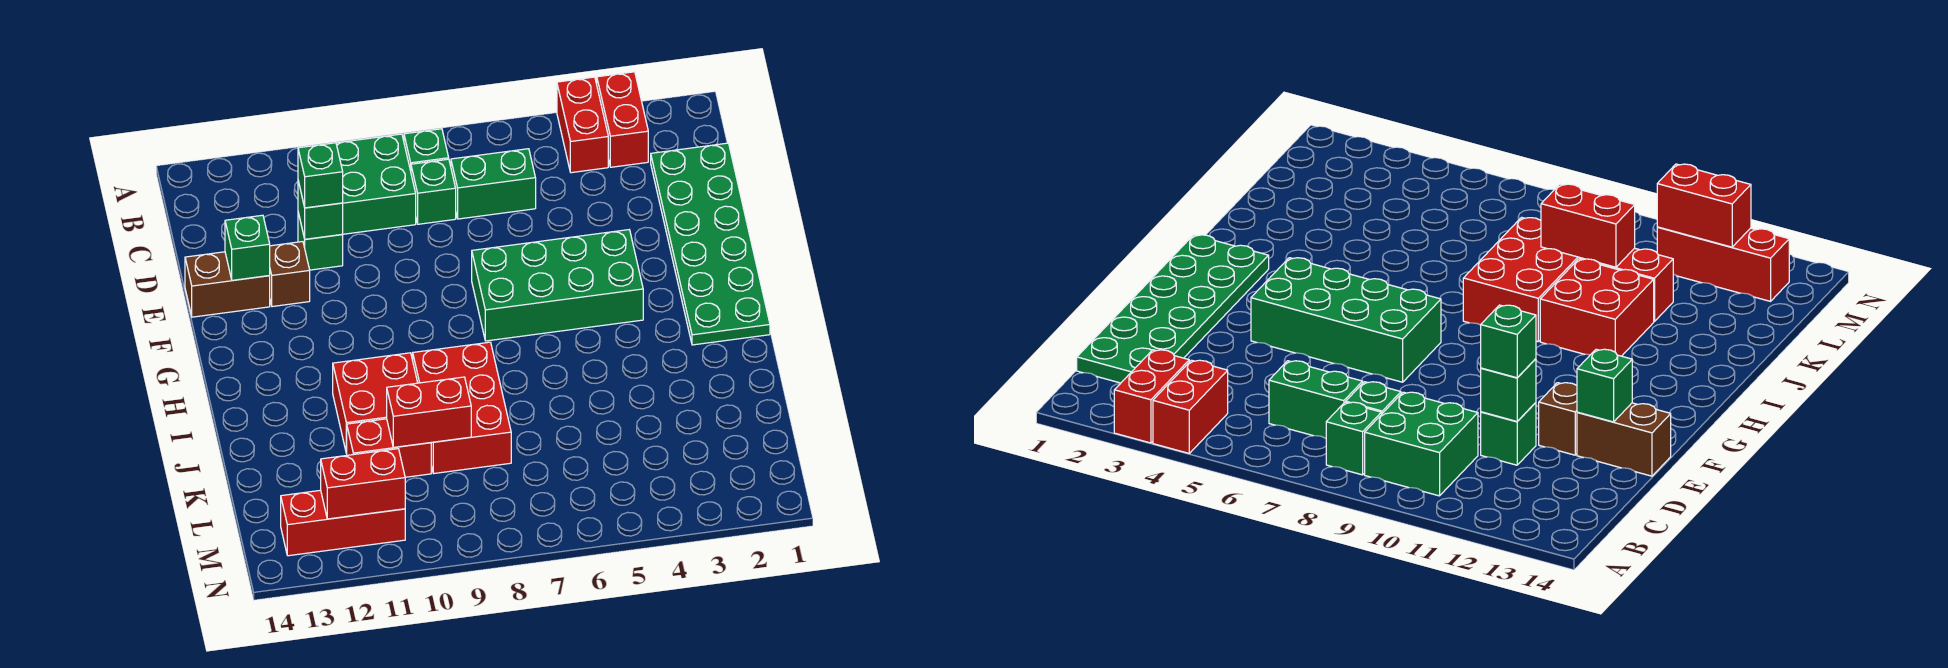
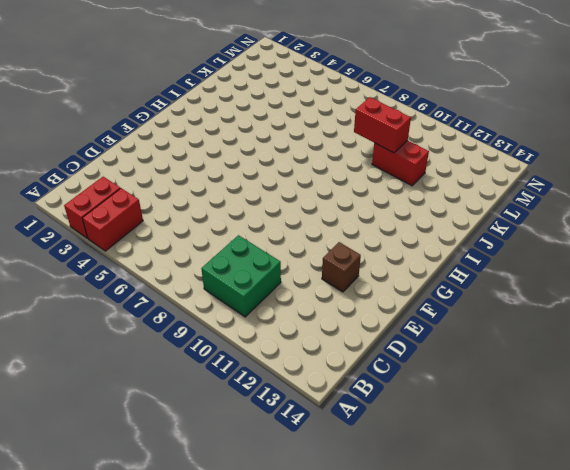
none -> green 1x1 brick [404,129,449,171]
none -> green 2x6 plate [651,143,770,345]
none -> green 1x2 brick [451,149,536,219]

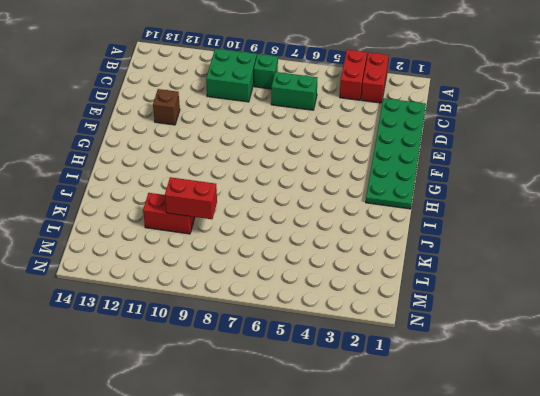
none -> green 1x1 brick [411,159,456,224]
none -> green 1x1 brick [298,213,343,270]
none -> brown 1x2 brick [185,252,270,317]

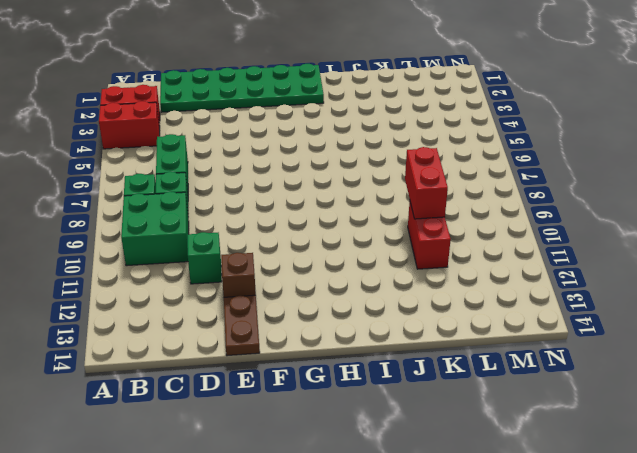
brown 1x2 plate [224,295,260,356] -> brown 1x2 brick [185,252,270,317]
none -> green 2x4 brick [472,230,643,341]
none -> red 2x3 brick [413,342,511,474]
none -> red 2x2 brick [333,353,418,453]

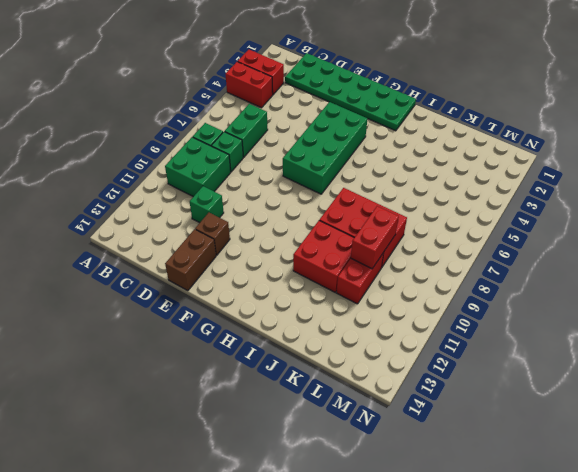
none -> red 1x3 brick [281,490,405,556]
none -> green 1x1 brick [298,181,343,239]
none -> green 1x1 brick [225,215,270,280]

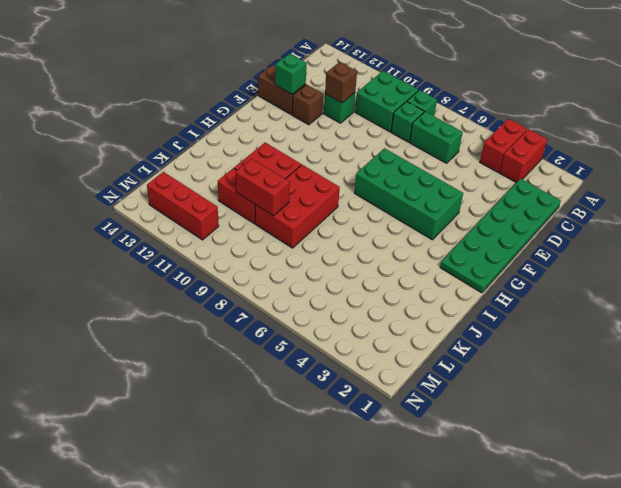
brown 1x1 brick [325,62,357,103] -> green 1x1 brick [298,181,343,239]
none -> red 1x2 brick [321,449,405,519]
none -> green 1x1 brick [298,143,343,208]

